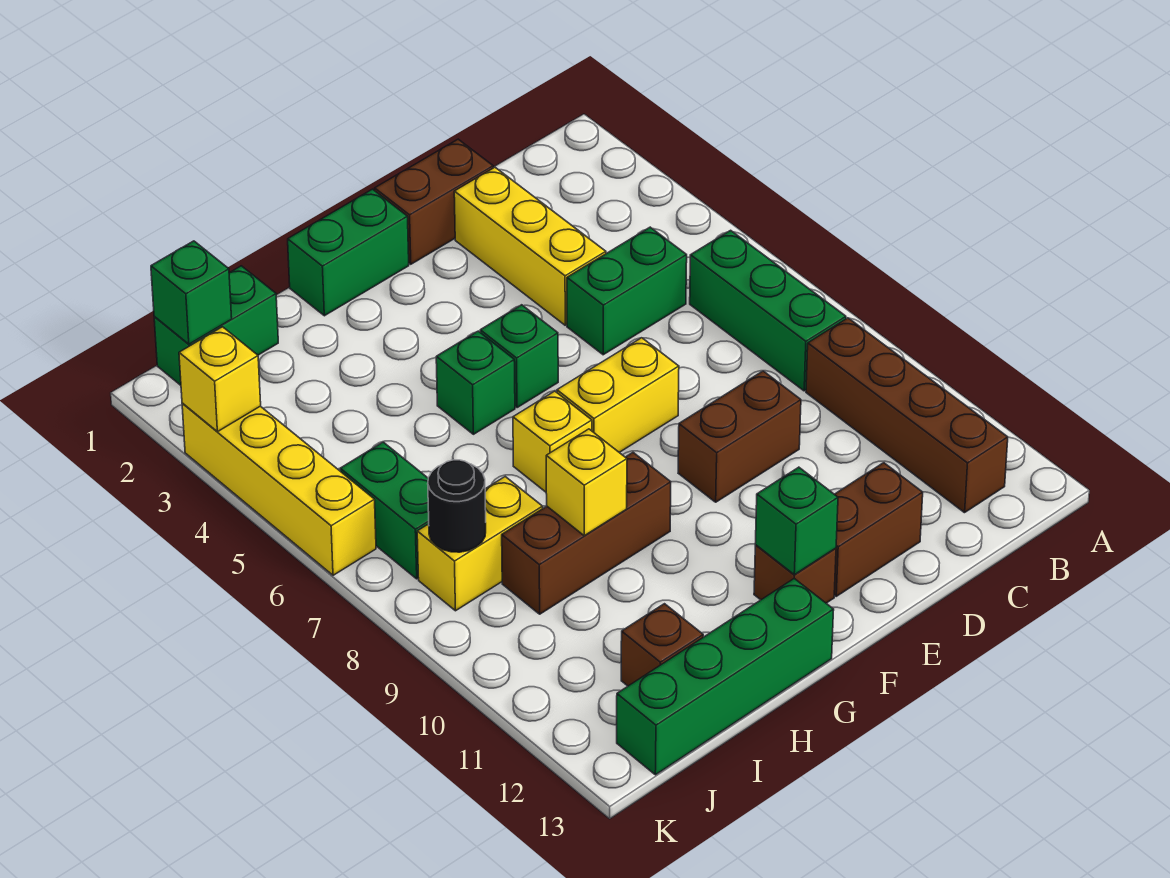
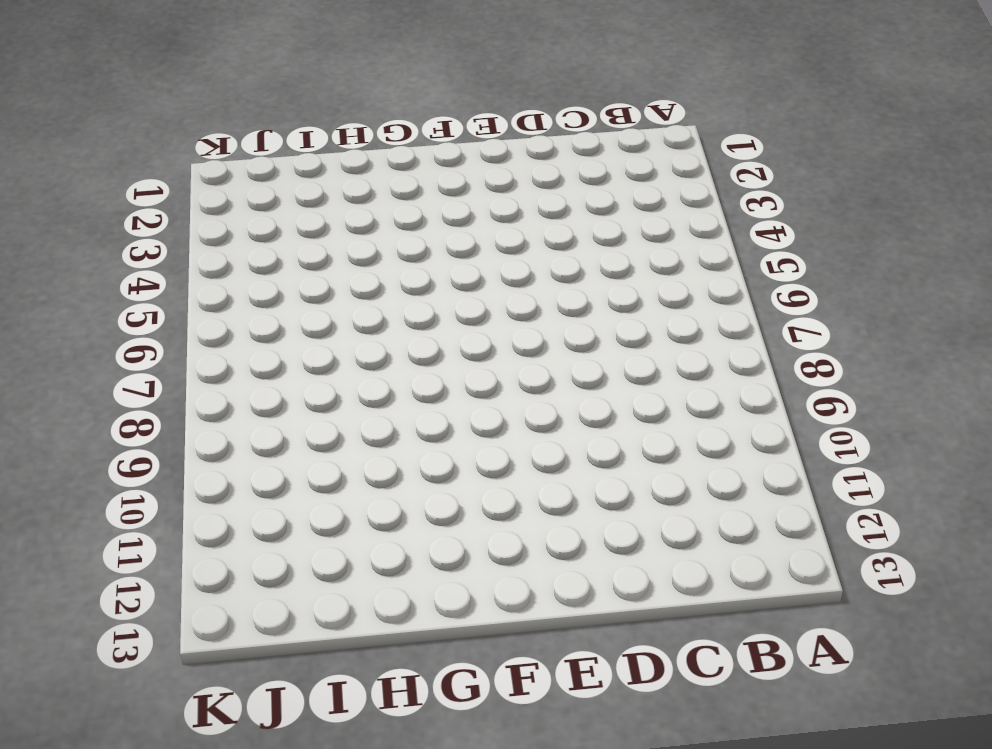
none -> green 1x3 brick [690,230,846,391]
none -> brown 1x4 brick [806,318,1008,513]
none -> green 1x2 brick [567,227,687,355]

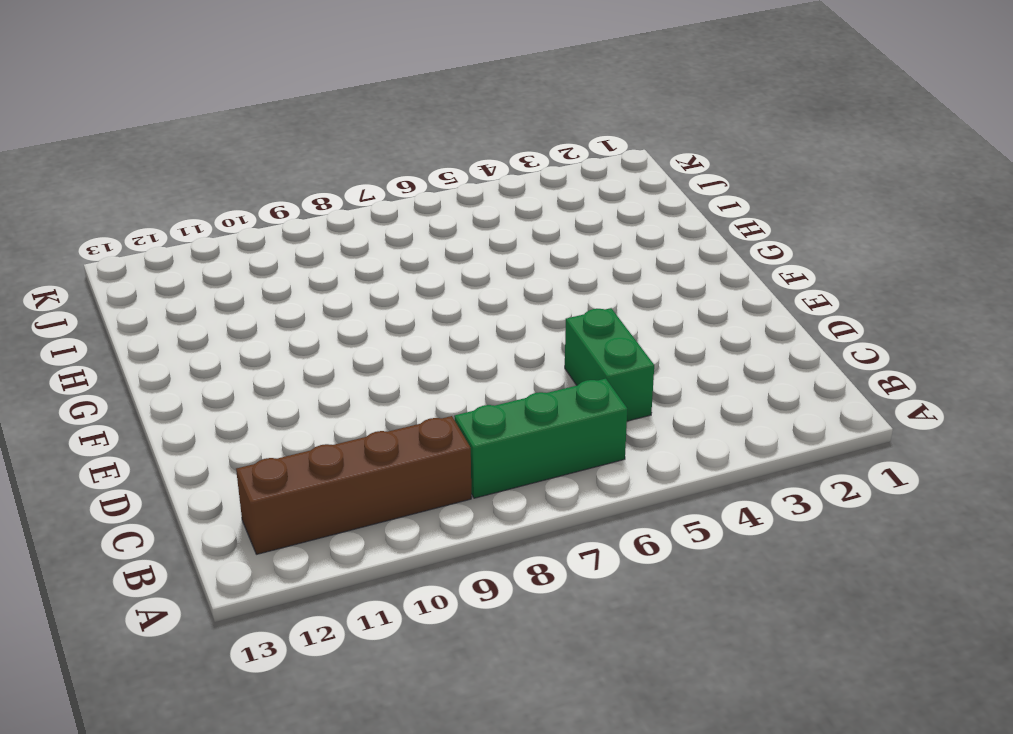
none -> brown 1x2 brick [375,139,493,264]
none -> yellow 1x3 brick [454,167,606,325]
none -> brown 1x2 brick [678,371,801,502]

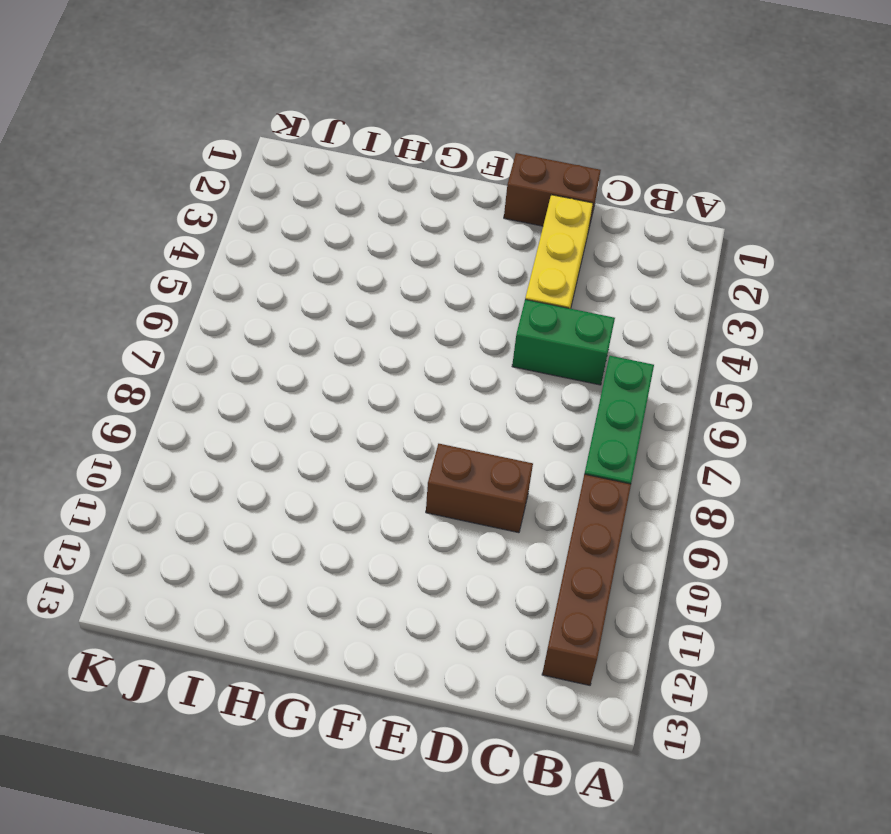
none -> brown 1x2 brick [834,463,923,596]
none -> yellow 1x2 brick [557,338,679,452]
none -> green 1x2 brick [288,189,409,316]

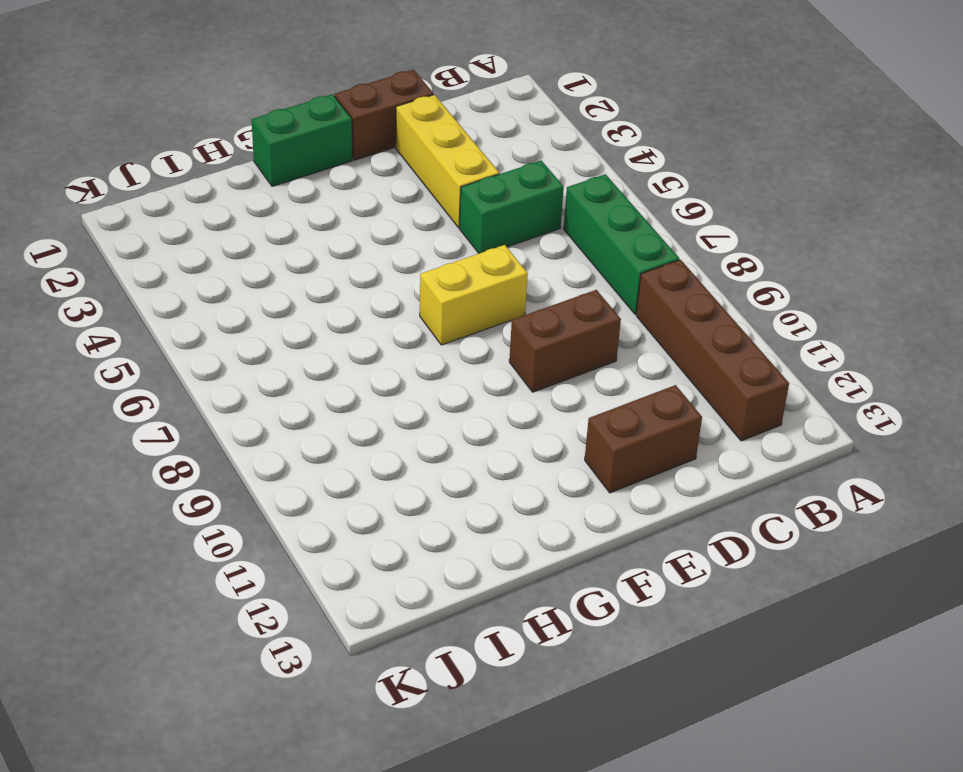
none -> green 1x1 brick [480,305,558,408]
none -> brown 1x1 brick [754,545,836,603]
none -> green 1x1 brick [436,331,515,434]

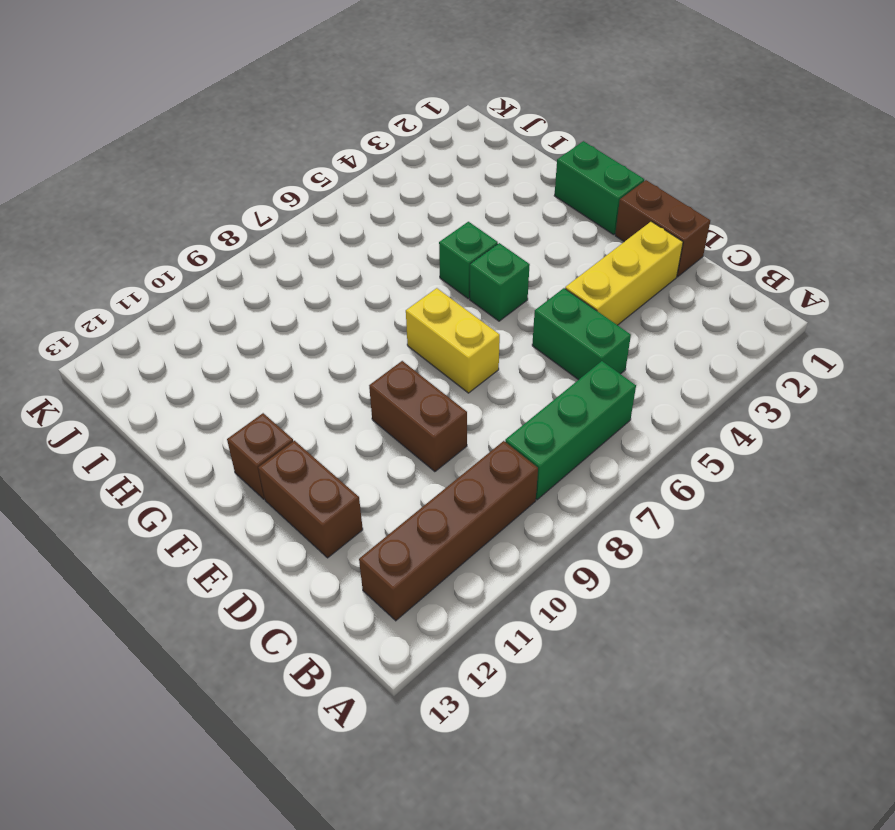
none -> yellow 1x1 brick [513,391,592,492]
none -> brown 1x3 brick [502,453,671,614]
none -> green 1x4 brick [617,579,834,775]

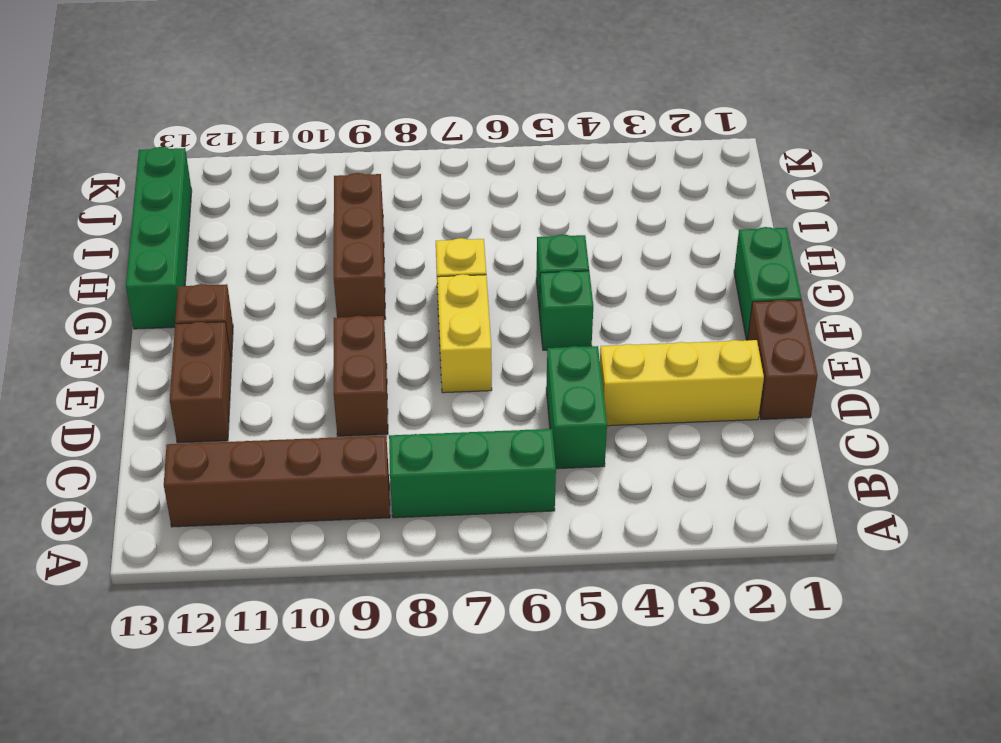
none -> green 1x2 brick [154,266,278,385]
none -> yellow 1x2 brick [417,477,543,611]
none -> brown 1x1 brick [621,604,703,686]

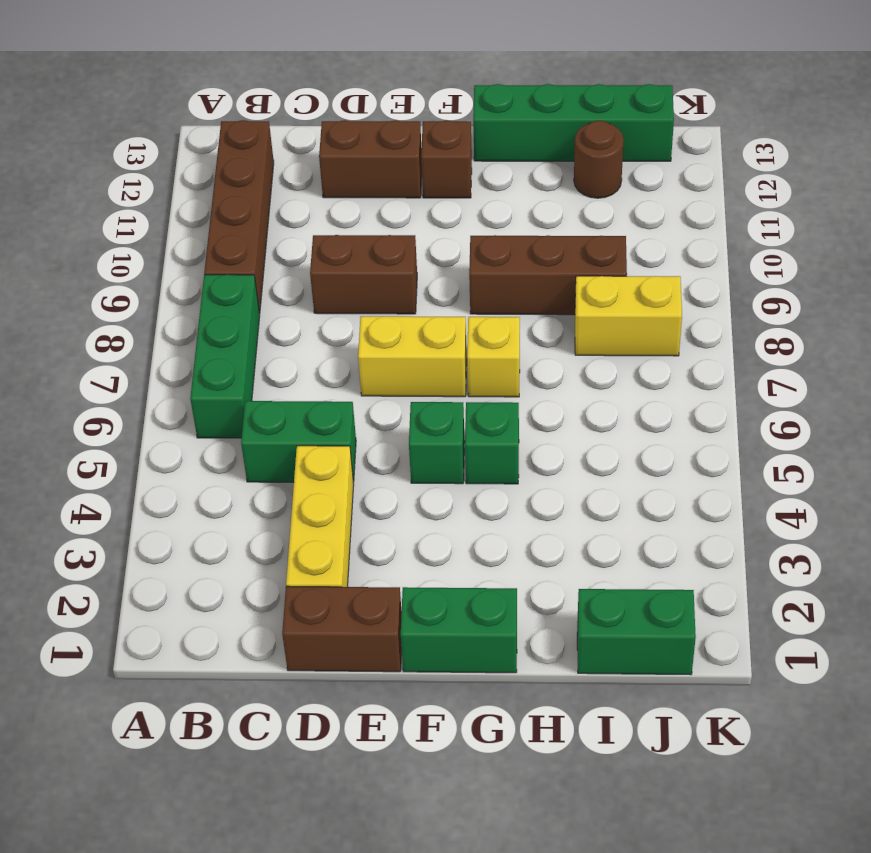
brown 1x1 round brick [574,121,624,198] -> brown 1x1 brick [621,604,703,686]
none -> green 1x2 brick [340,442,429,579]
none -> yellow 1x4 brick [182,403,376,575]
none -> green 1x1 brick [755,467,838,575]

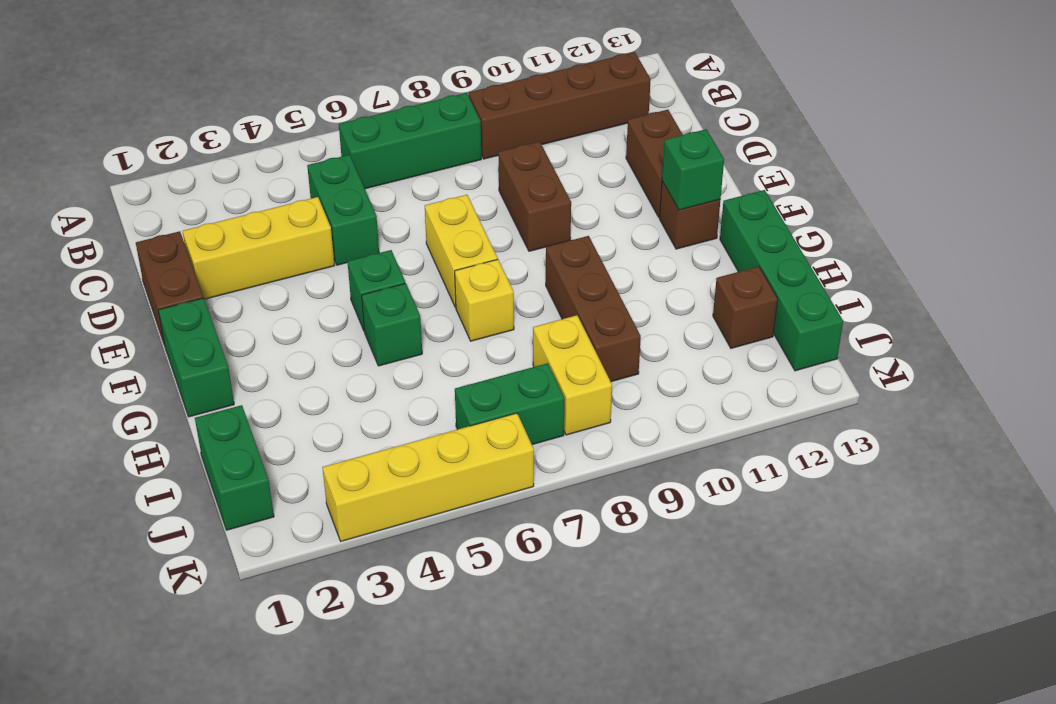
none -> yellow 1x1 brick [546,429,627,536]
none -> green 1x1 brick [151,241,232,344]
none -> black 1x1 round brick [428,460,486,552]

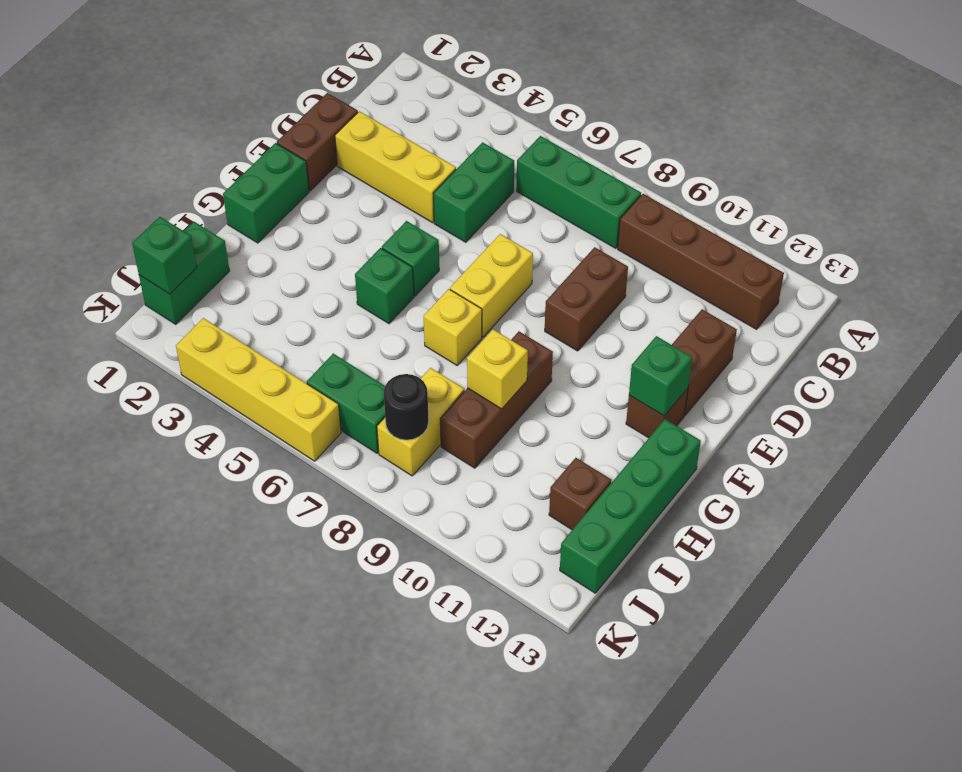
none -> yellow 1x1 brick [179,327,261,432]

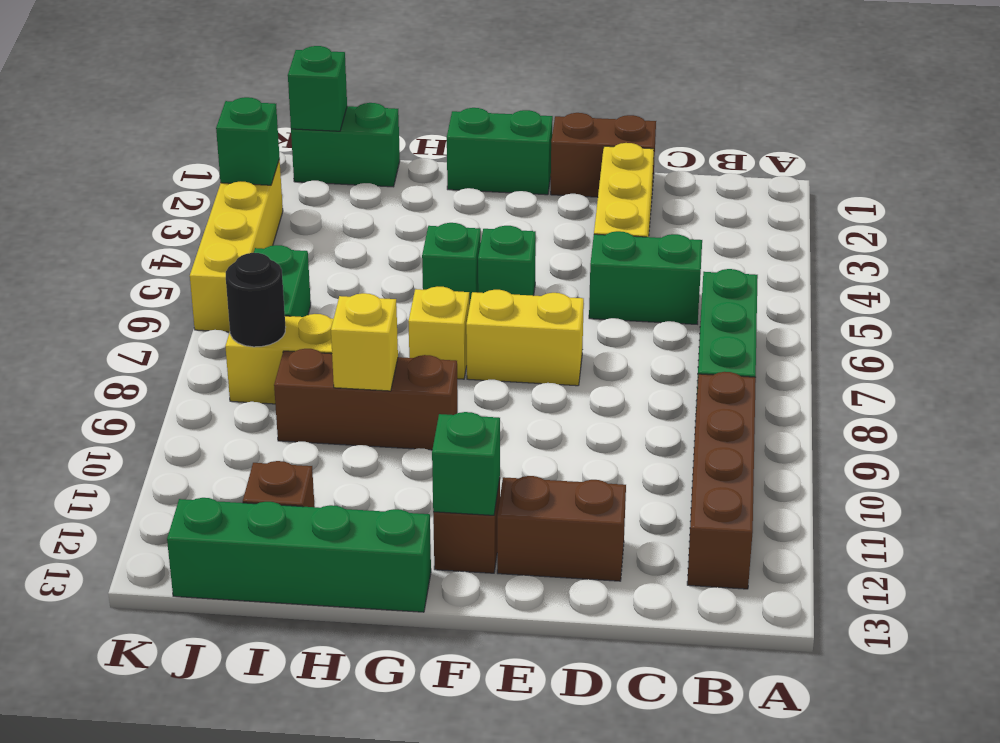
green 1x1 brick [216,97,280,185] -> yellow 1x1 brick [179,327,261,432]
none -> brown 1x2 brick [678,371,801,502]

